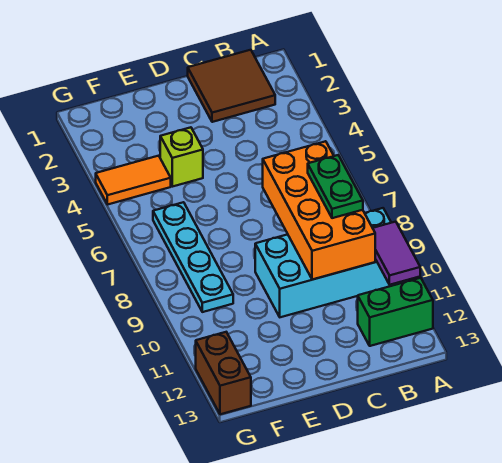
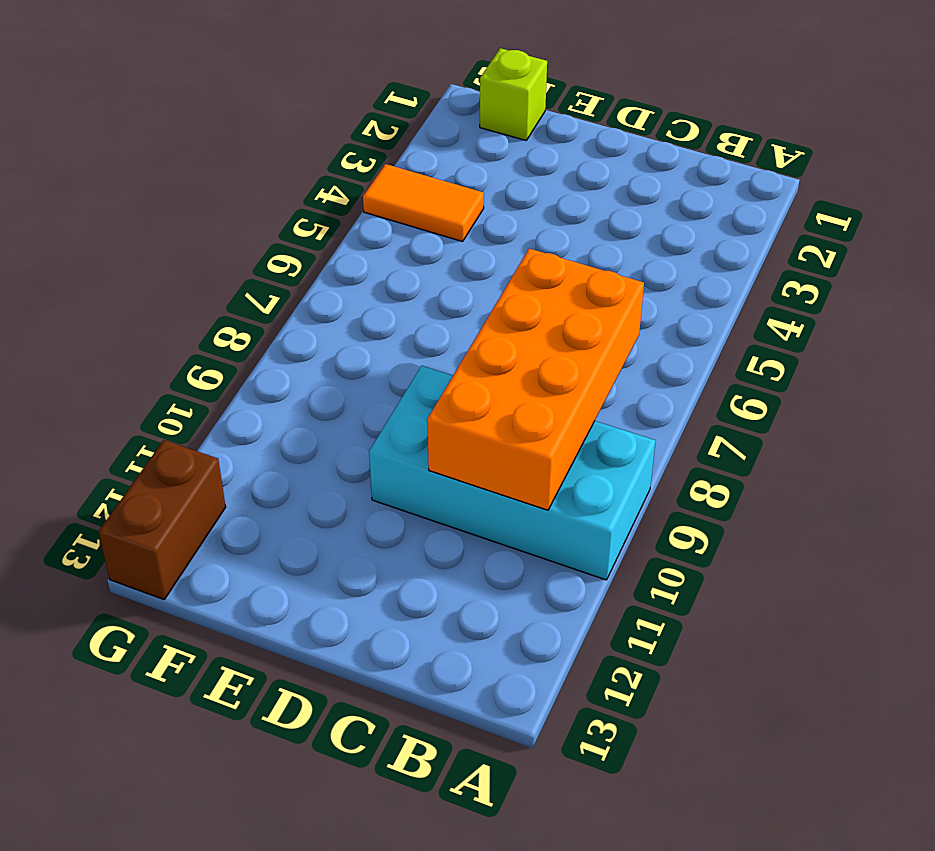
lime 1x1 brick [480,48,547,140] -> lime 1x1 brick moved to [160,127,203,187]
none -> green 1x2 brick [358,278,433,346]
none -> brown 2x2 tile [188,50,275,122]

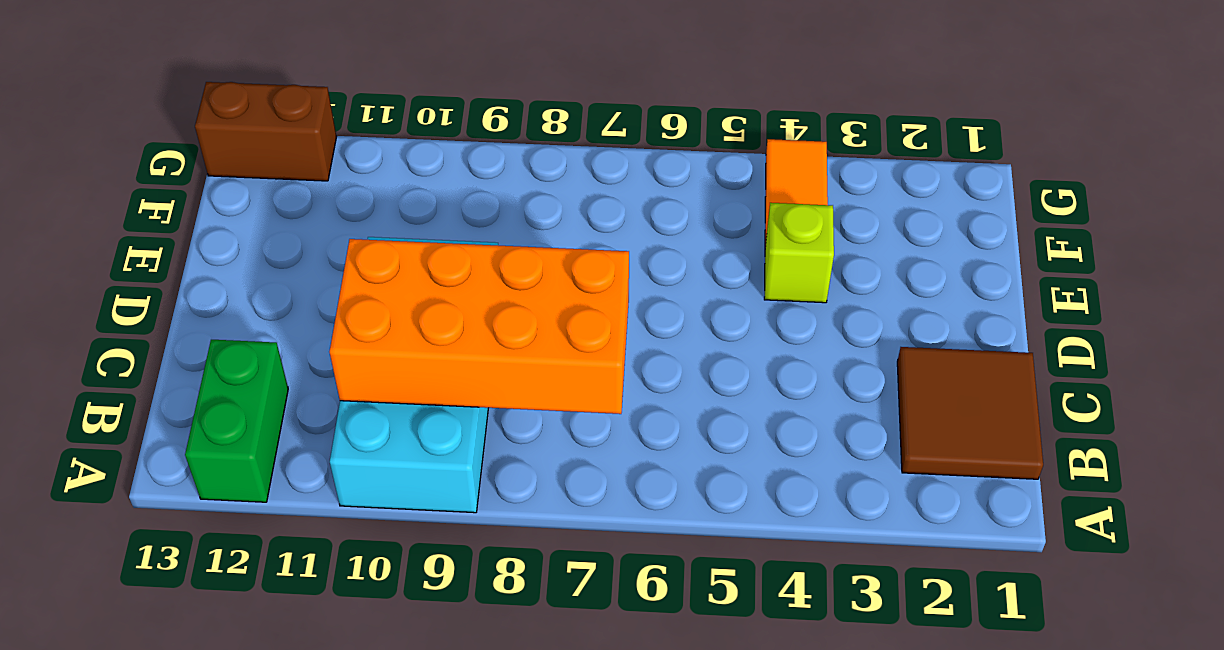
none -> cyan 1x4 plate [153,202,233,312]
none -> purple 1x2 tile [373,222,420,285]

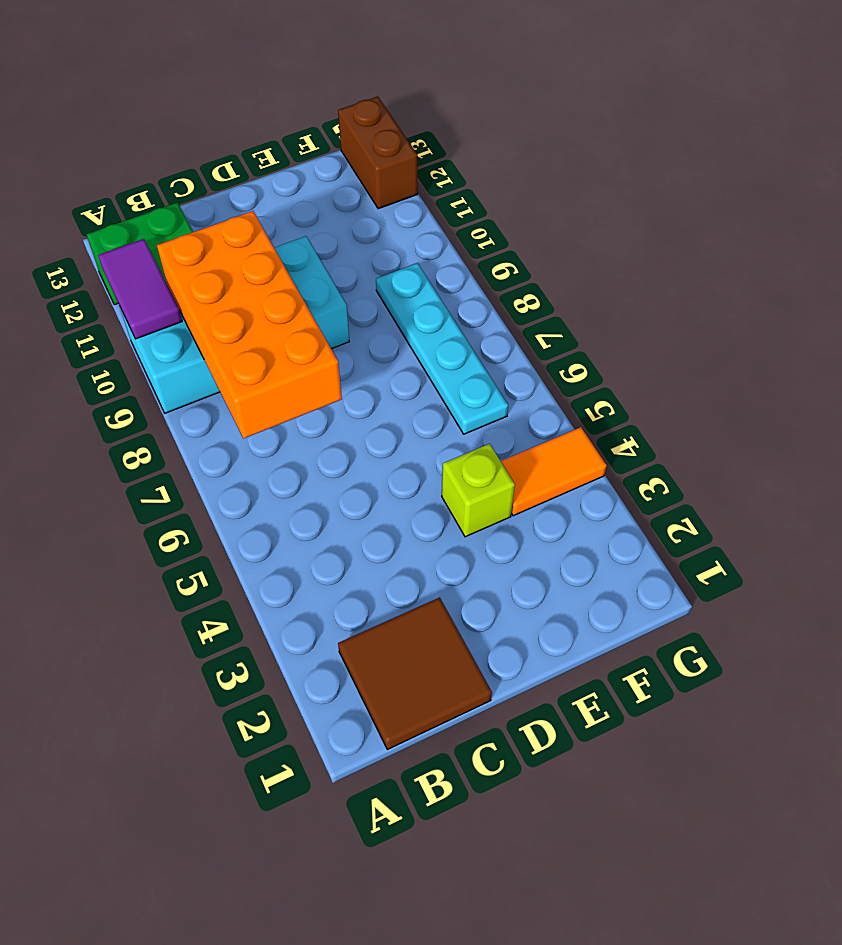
none -> green 1x2 plate [308,155,363,218]

